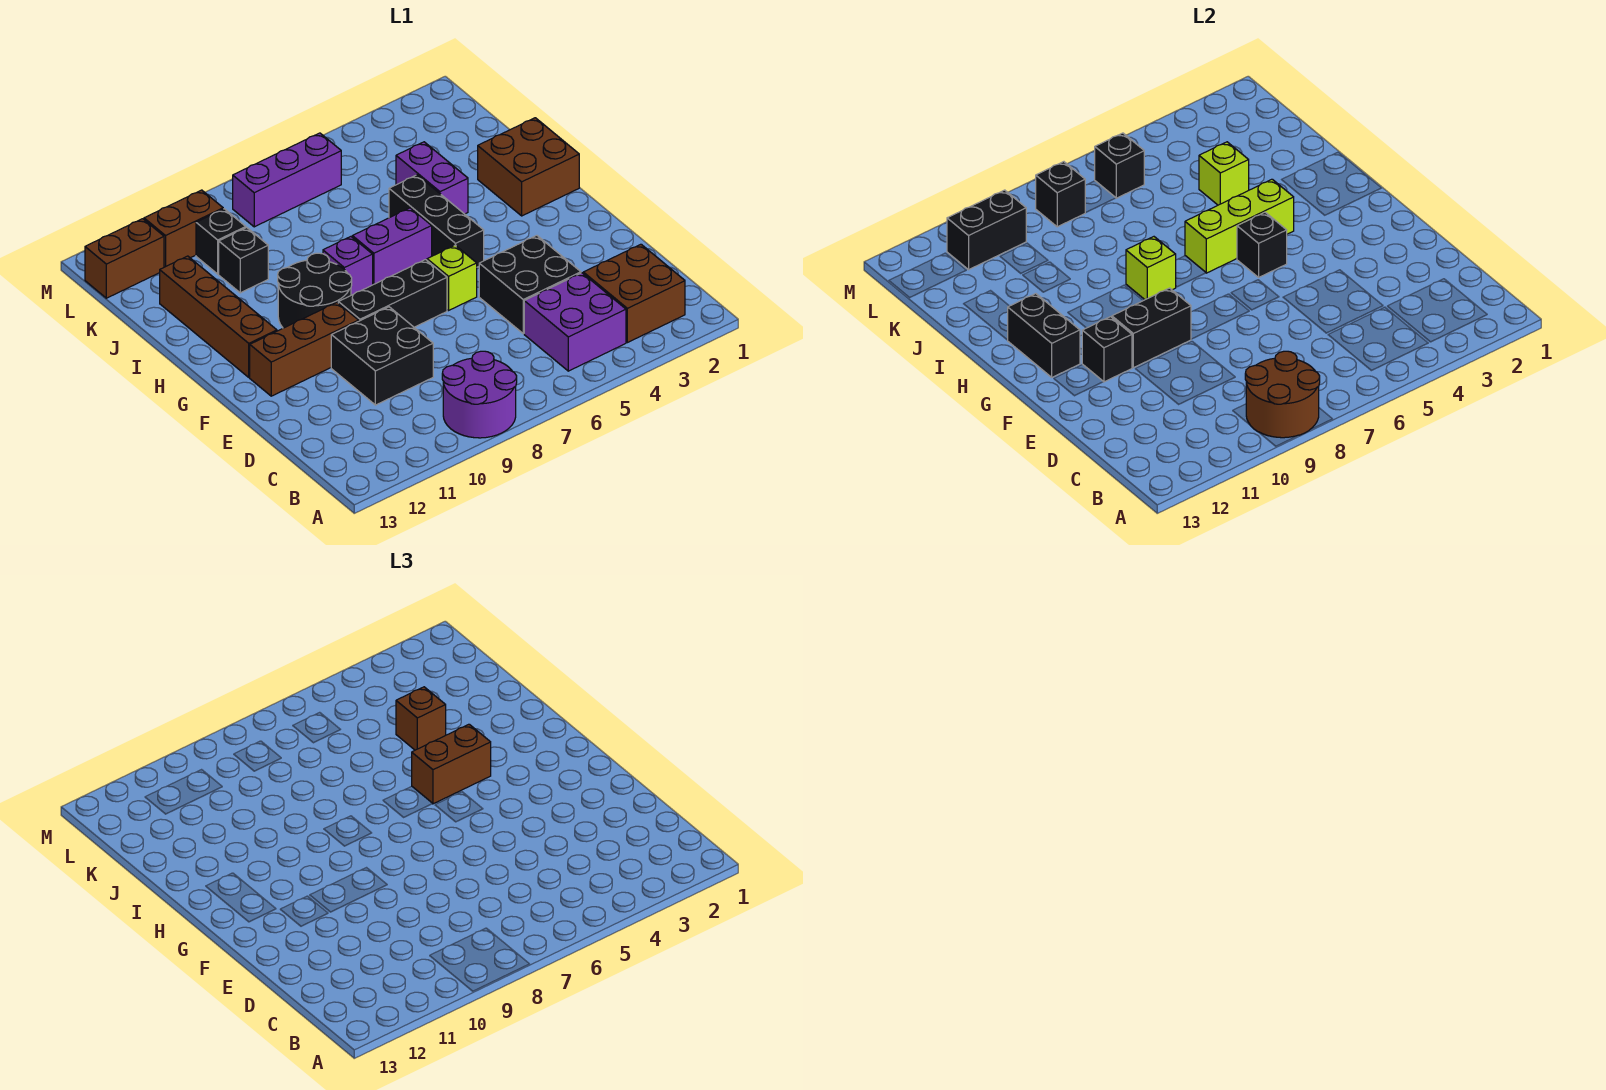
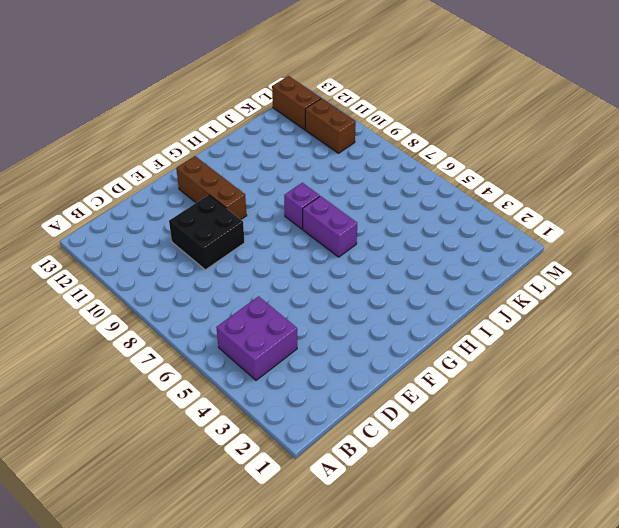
none -> purple 2x2 round brick [442,351,517,438]
none -> brown 2x2 brick [583,244,685,343]
none -> black 2x2 brick [479,235,581,334]
none -> lime 1x1 brick [427,245,477,310]

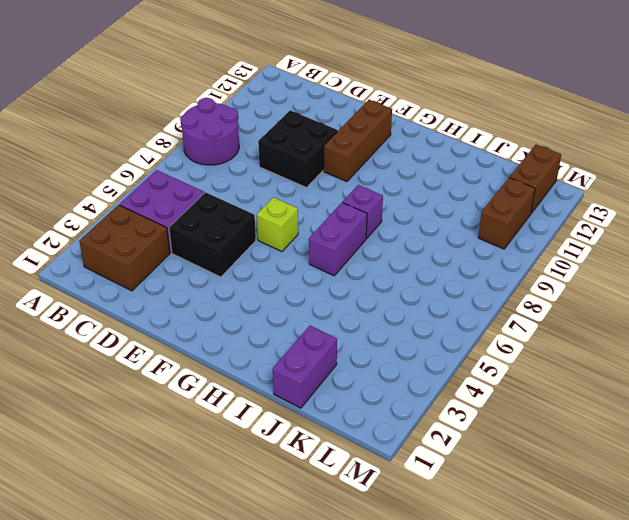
purple 1x2 brick [273,326,337,408] -> purple 1x2 brick turned to [396,142,468,214]
none -> black 1x3 brick [338,260,447,327]
none -> black 1x3 brick [389,175,484,267]
none -> black 2x2 round brick [278,253,352,328]
none -> brown 1x4 brick [160,256,277,377]

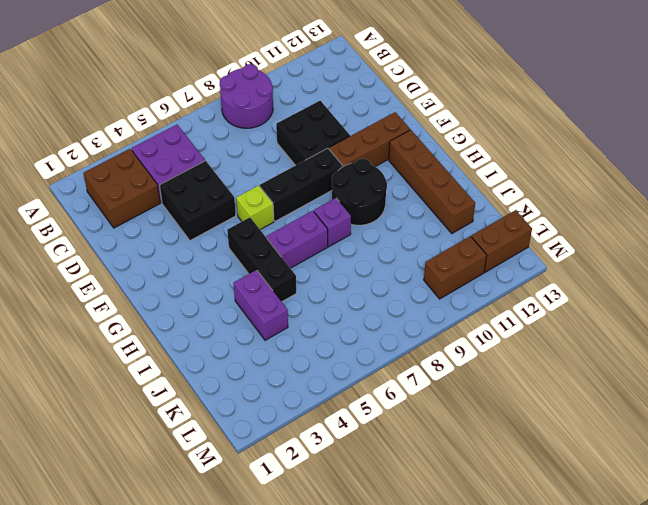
none -> brown 2x2 brick [478,118,579,216]
none -> black 1x1 brick [219,228,268,293]
none -> black 1x1 brick [196,209,246,274]
none -> purple 1x3 brick [233,133,341,227]

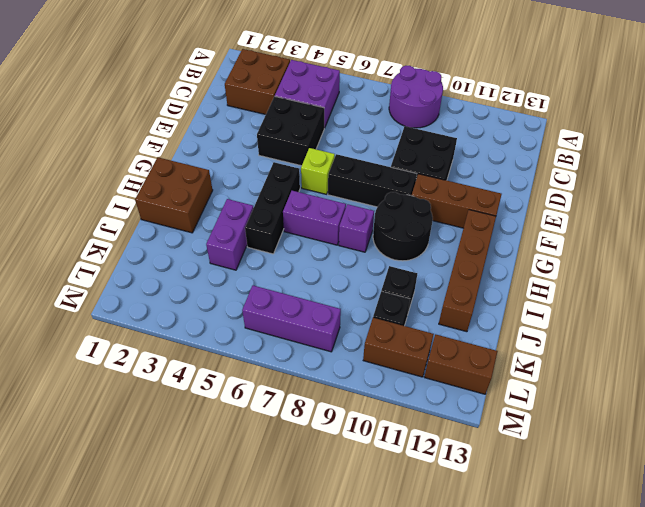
none -> brown 2x2 round brick [1245,351,1320,438]
none -> black 1x2 brick [1112,288,1191,368]
none -> black 1x1 brick [1082,317,1132,382]
none -> black 1x1 brick [1237,212,1287,277]

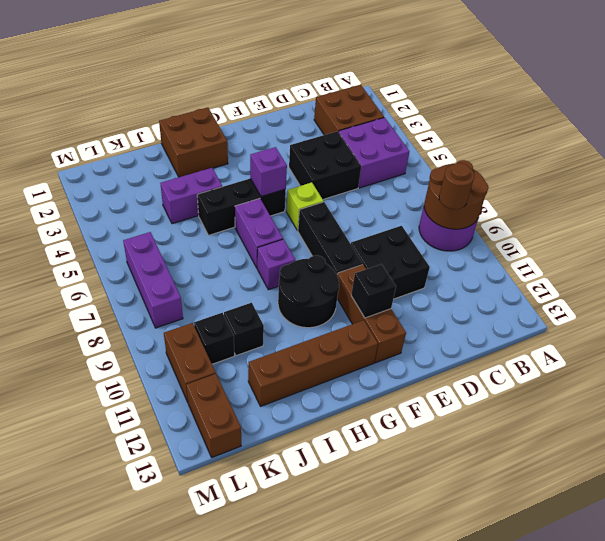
brown 1x1 round brick [439,163,474,209] -> none
purple 1x1 brick [250,147,287,197] -> black 1x1 brick [1237,212,1287,277]
none -> black 1x2 brick [1112,288,1191,368]
none -> black 1x2 brick [1008,294,1080,377]
none -> lime 1x3 brick [1185,179,1294,273]
none -> lime 1x1 brick [1126,237,1176,300]

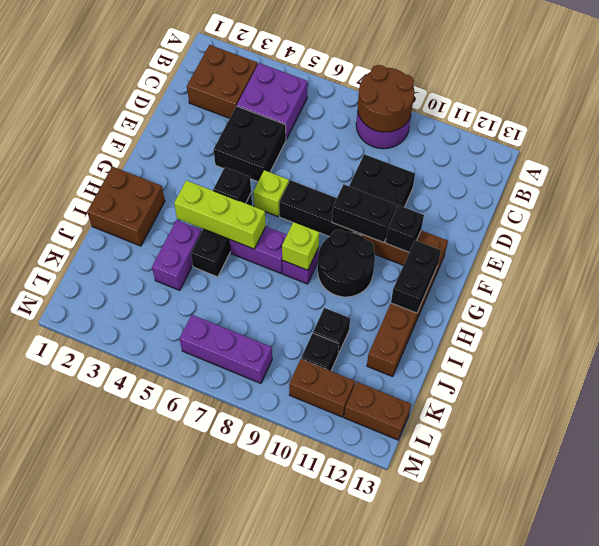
none -> lime 1x1 brick [1199,142,1249,205]
none -> black 1x1 brick [1095,133,1144,198]
none -> black 1x1 brick [1036,162,1085,227]
none -> black 1x2 brick [947,190,1026,270]

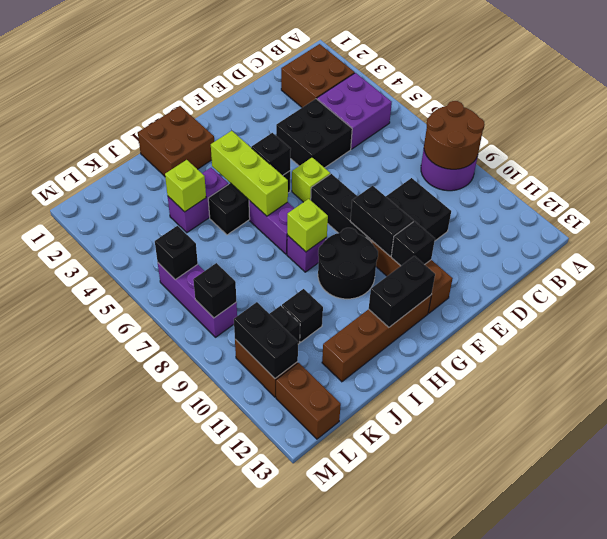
none -> brown 1x2 brick [412,724,491,804]
none -> brown 1x1 brick [396,687,446,750]

